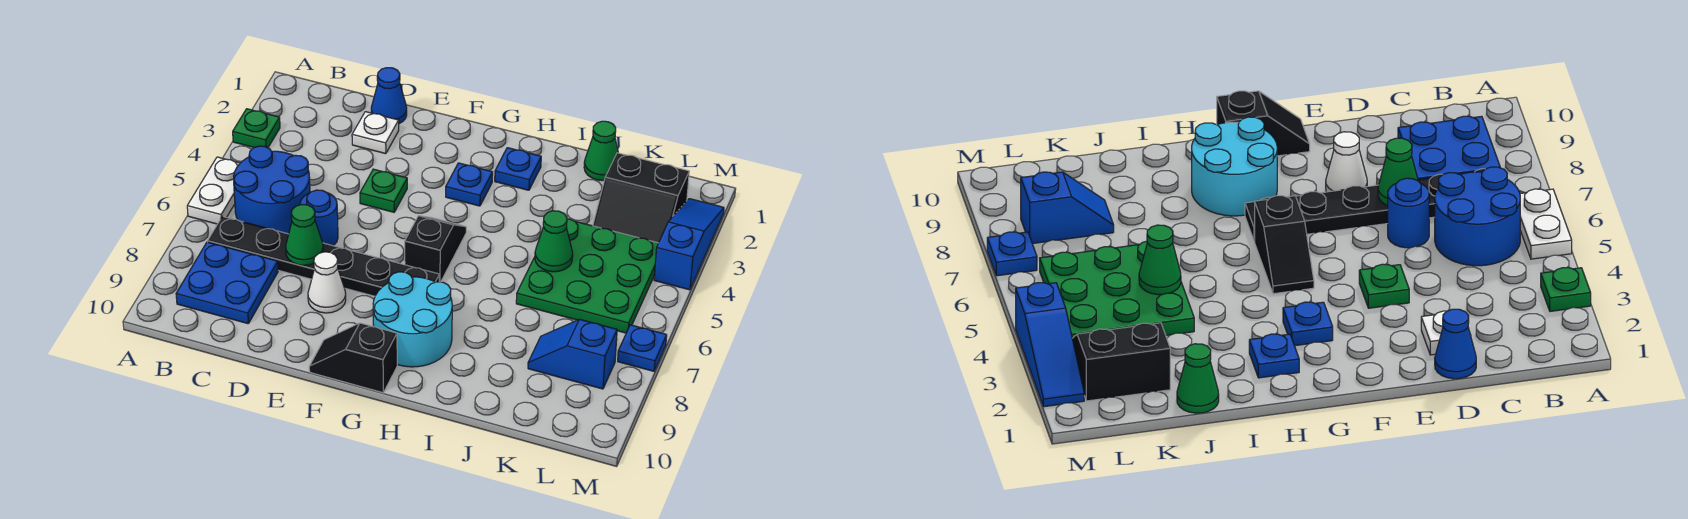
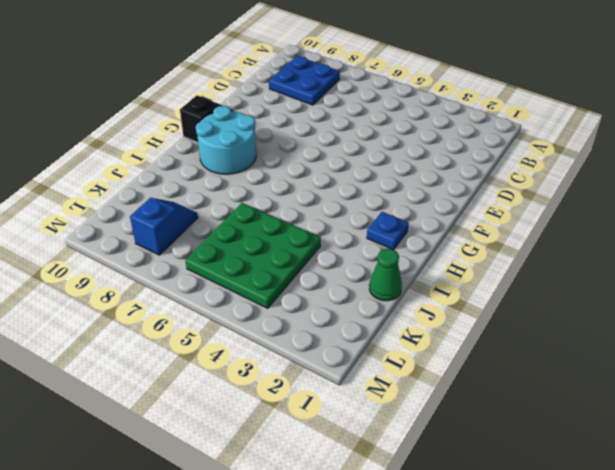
none -> green 1x1 plate [233,109,280,148]
none -> white 1x2 plate [187,157,240,224]
none -> blue 2x2 round brick [234,146,310,234]

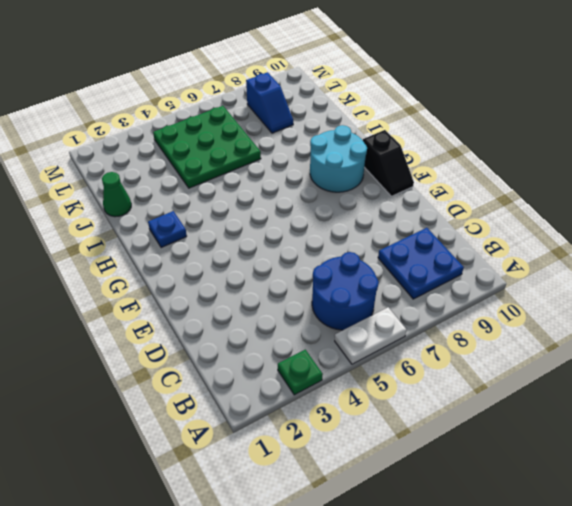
none -> black 1x6 plate [208,216,439,296]
none -> blue 1x1 cone [371,68,407,124]
none -> white 1x1 plate [352,112,399,154]

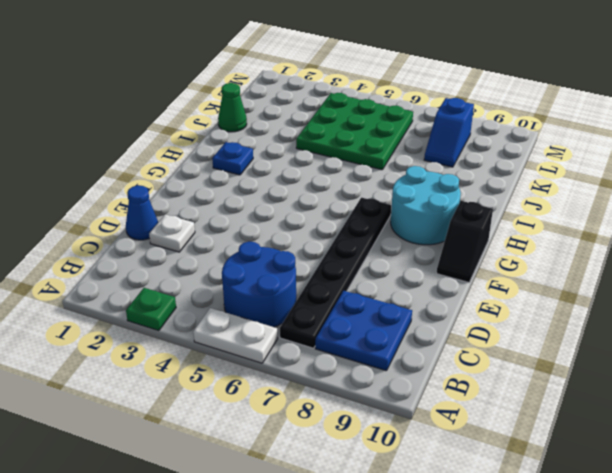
none -> blue 1x1 round brick [300,190,338,246]
none -> green 1x1 plate [360,169,407,212]
none -> white 1x1 cone [308,252,346,313]

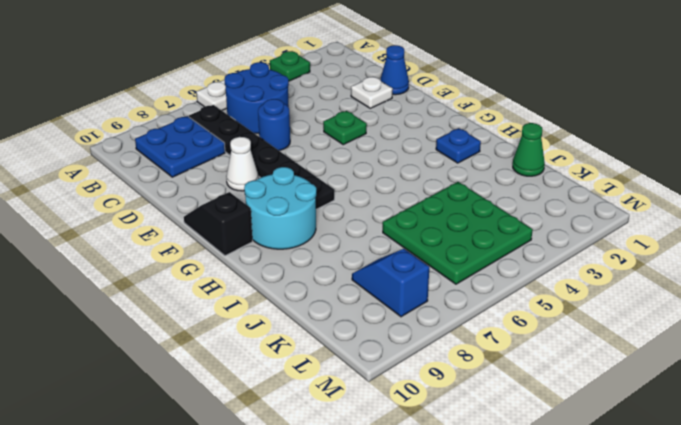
none -> blue 1x1 plate [446,163,493,206]
none -> black 1x2 slope [405,216,466,282]
none -> black 2x2 slope [593,153,689,243]

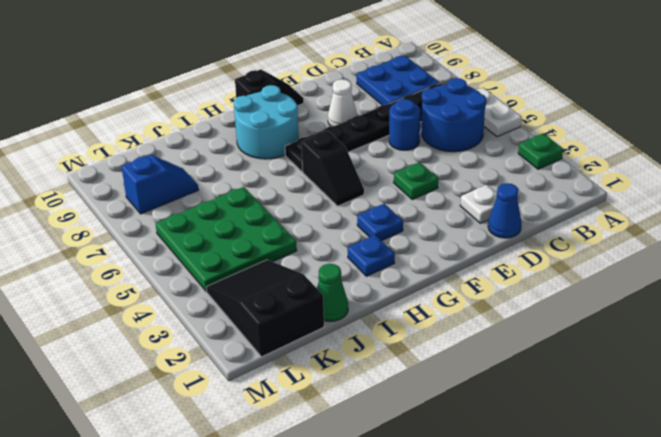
black 2x3 slope [206,260,324,357] -> black 2x2 slope [593,153,689,243]
none -> blue 1x3 slope [654,199,724,290]
none -> blue 1x1 plate [618,325,667,371]
none -> green 1x1 cone [286,205,323,265]

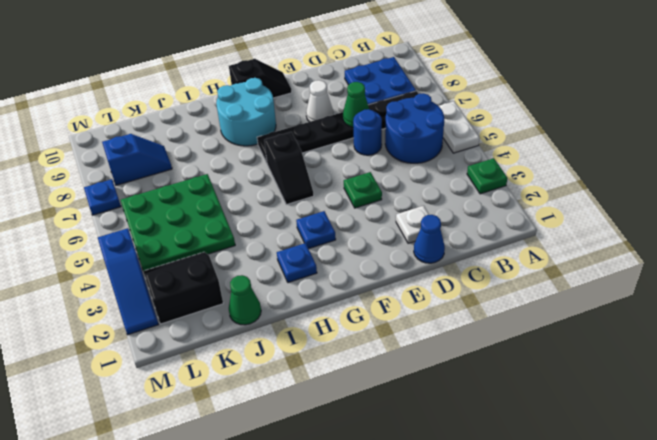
none -> green 1x1 cone [535,211,573,272]

